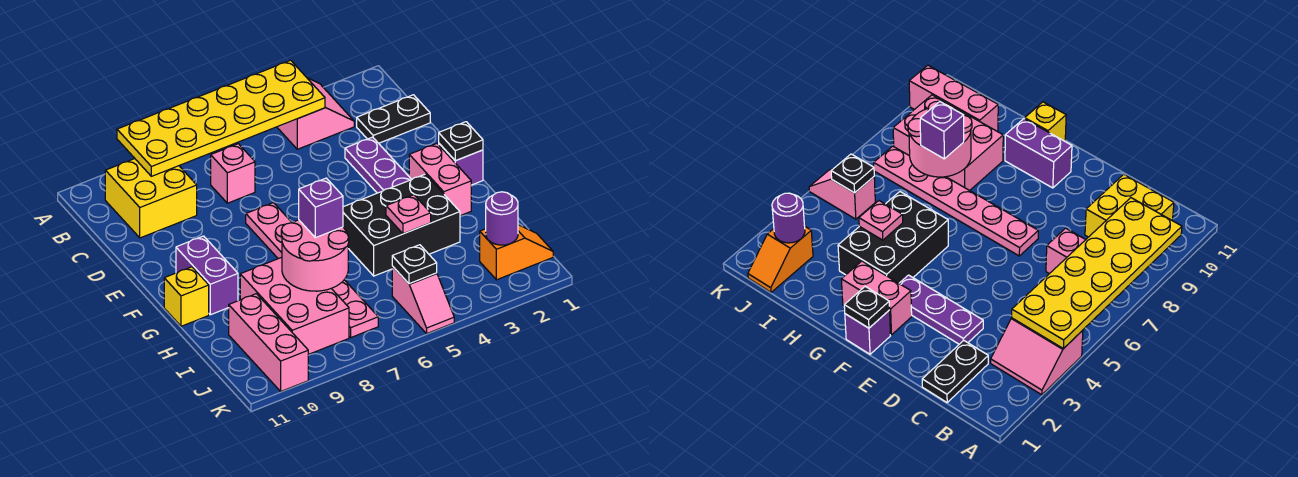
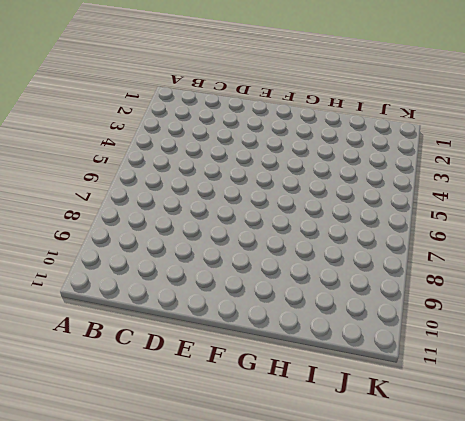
none -> pink 2x2 slope [277,78,354,149]
none -> yellow 2x2 brick [105,159,197,238]
none -> black 1x2 plate [357,95,430,143]

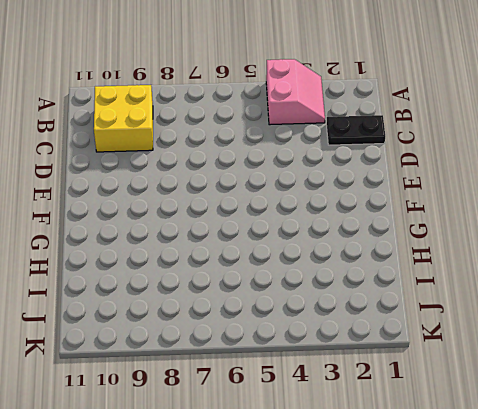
none -> pink 1x1 brick [211,144,255,203]
none -> purple 1x3 plate [345,137,412,193]
none -> pink 1x6 plate [246,203,378,337]

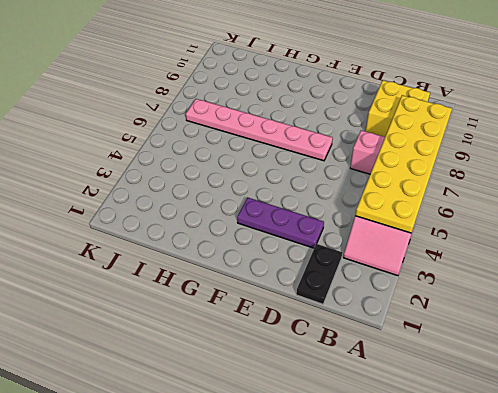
none -> purple 1x1 brick [439,144,483,185]
none -> pink 1x2 brick [409,144,471,216]
none -> purple 1x2 brick [176,236,238,315]

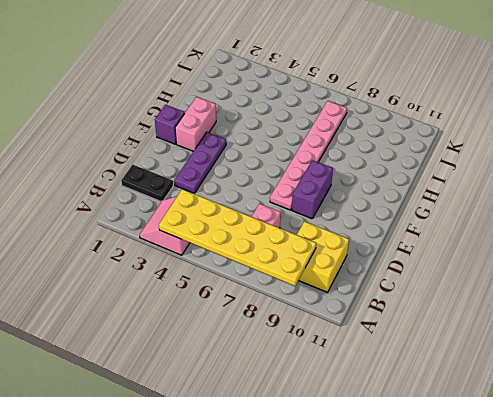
purple 1x2 brick [292,160,333,219] -> purple 1x2 brick moved to [176,236,238,315]
none -> black 2x3 brick [343,174,460,276]
none -> yellow 1x1 brick [164,267,209,326]
none -> pink 2x3 brick [240,257,349,354]

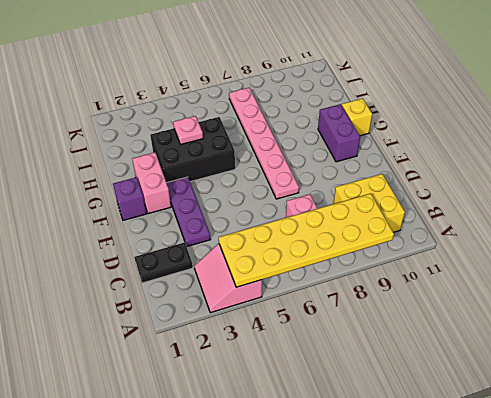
none -> pink 2x3 brick [240,257,349,354]
none -> pink 1x3 brick [229,294,308,391]
none -> orange 1x2 slope [480,225,553,280]

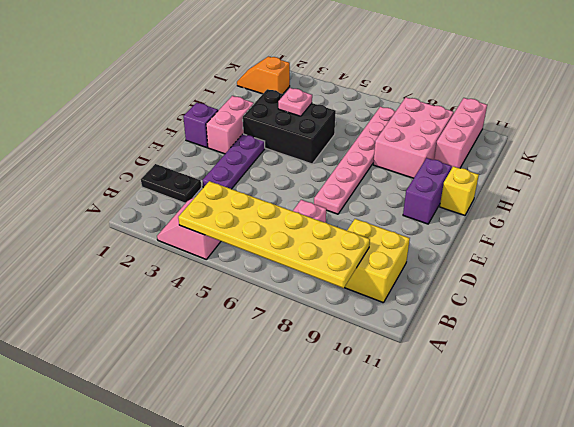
none -> pink 1x2 slope [392,266,454,333]
none -> black 1x1 plate [439,122,483,161]
none -> pink 2x2 round brick [281,220,349,291]

